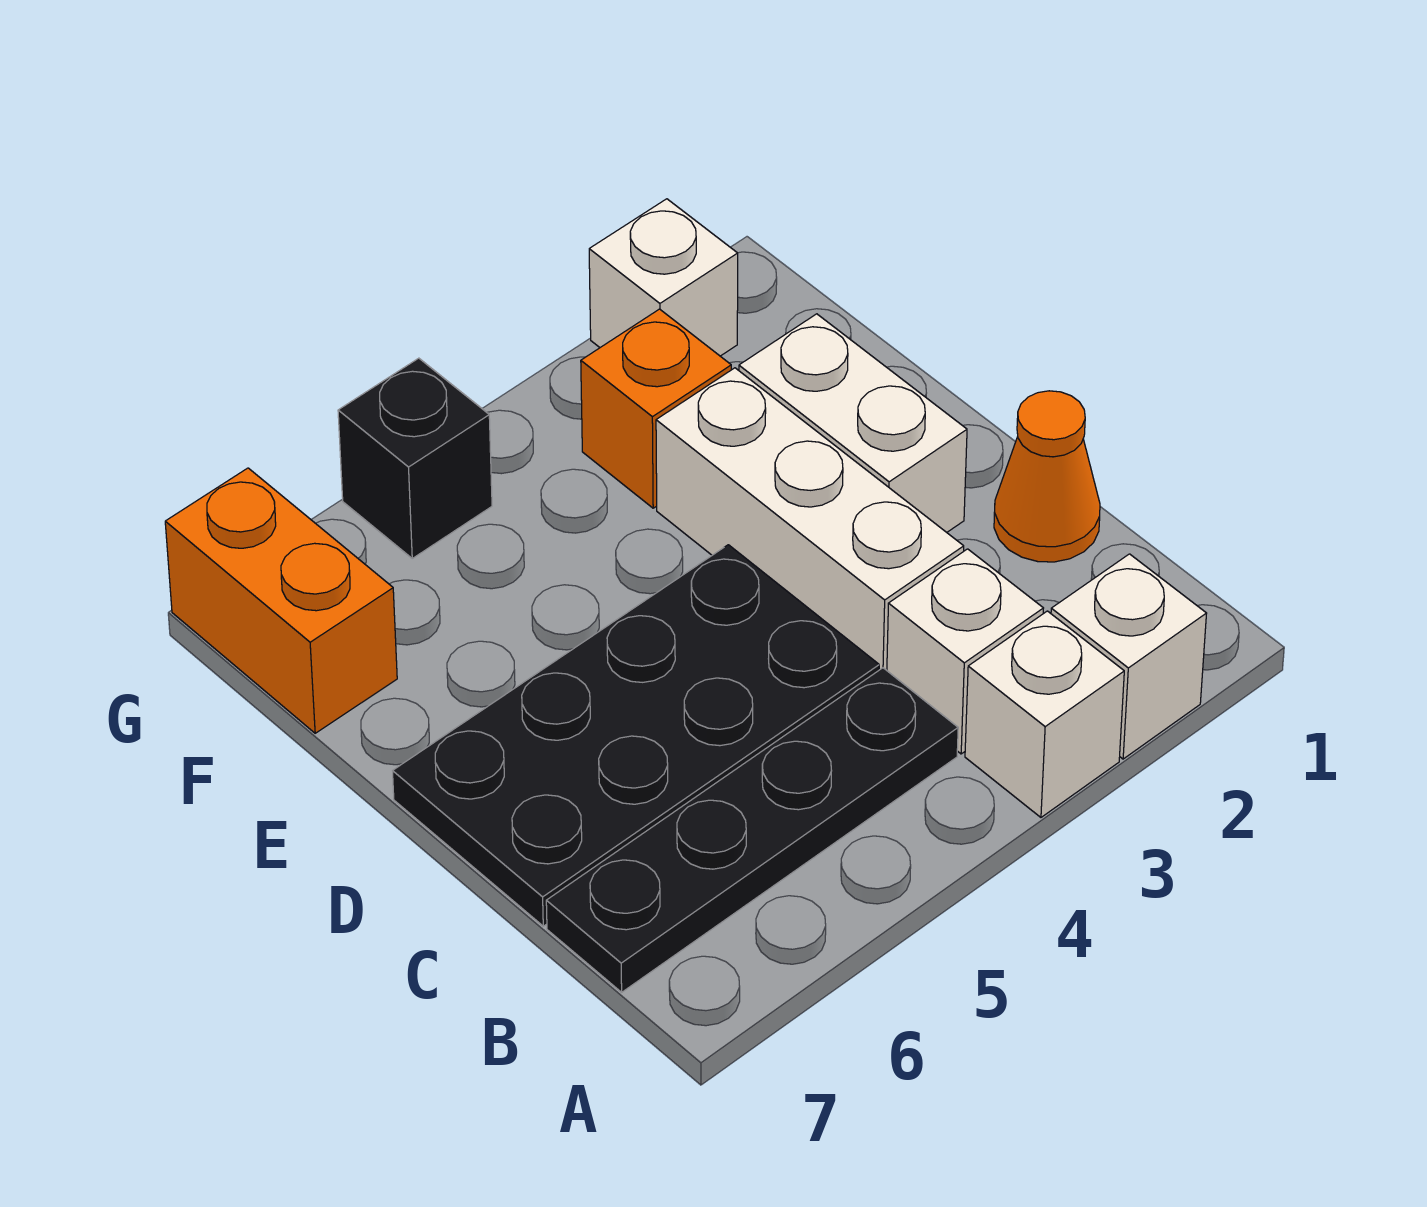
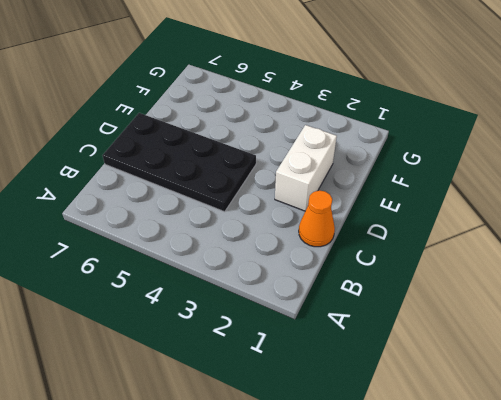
none -> white 1x1 brick [1051,554,1207,759]
none -> white 1x1 brick [965,611,1124,817]
none -> white 1x1 brick [887,549,1043,754]

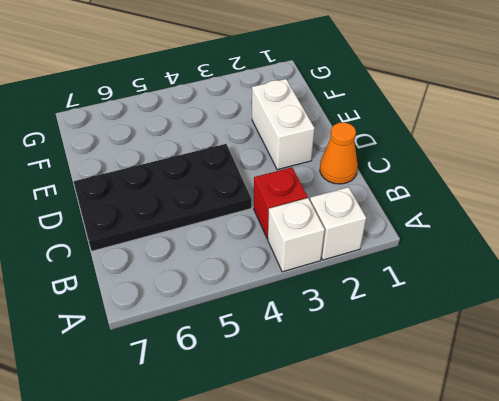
red 1x1 brick [254,167,307,239] -> white 1x1 brick [887,549,1043,754]
none -> black 1x4 plate [546,668,958,992]
none -> white 1x3 brick [656,368,964,670]
none -> orange 1x1 brick [581,309,731,508]

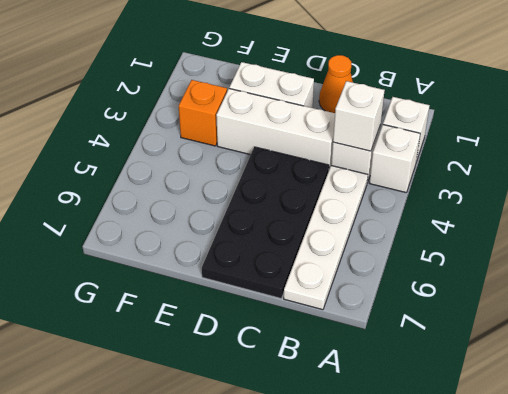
white 1x1 brick [333,81,385,151] -> white 1x1 brick moved to [589,199,738,356]
white 1x4 plate [284,166,368,310] -> black 1x4 plate [546,668,958,992]
none -> orange 1x2 brick [165,468,397,733]
none -> black 1x1 brick [338,358,492,558]

